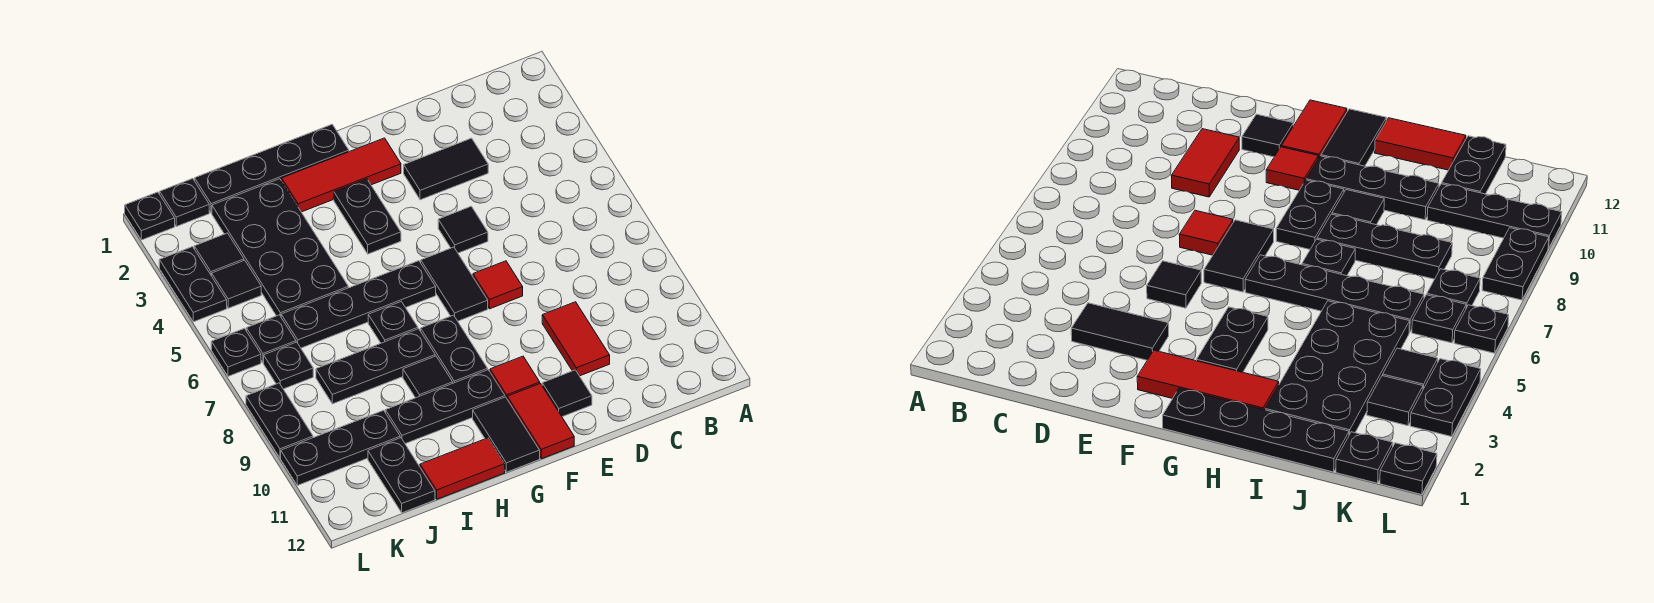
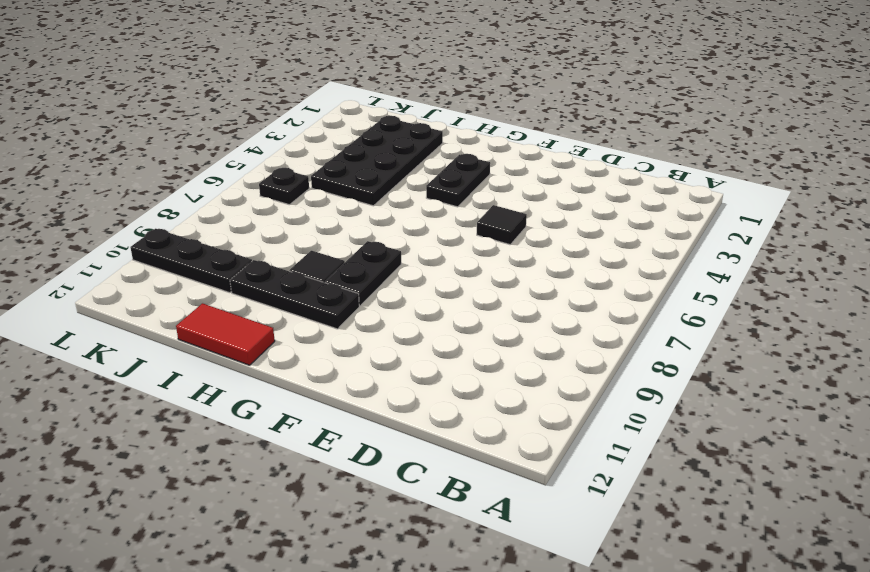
none -> black 1x2 tile [404,138,488,200]
none -> red 1x2 tile [542,302,610,376]
none -> red 1x1 tile [473,261,523,309]
none -> black 1x1 tile [542,370,592,417]

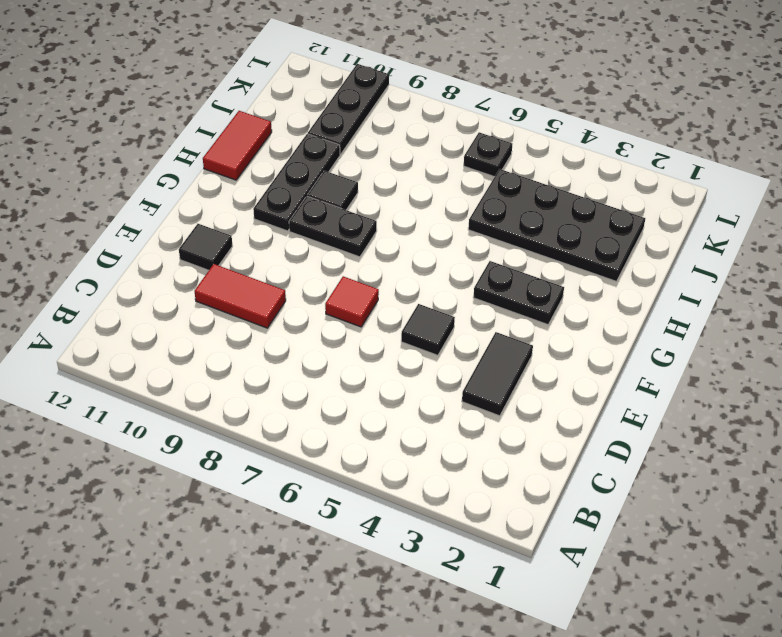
none -> red 1x3 tile [282,138,401,212]
none -> black 1x2 tile [421,247,488,321]
none -> red 1x1 tile [490,356,540,398]
none -> red 1x2 tile [507,384,574,459]

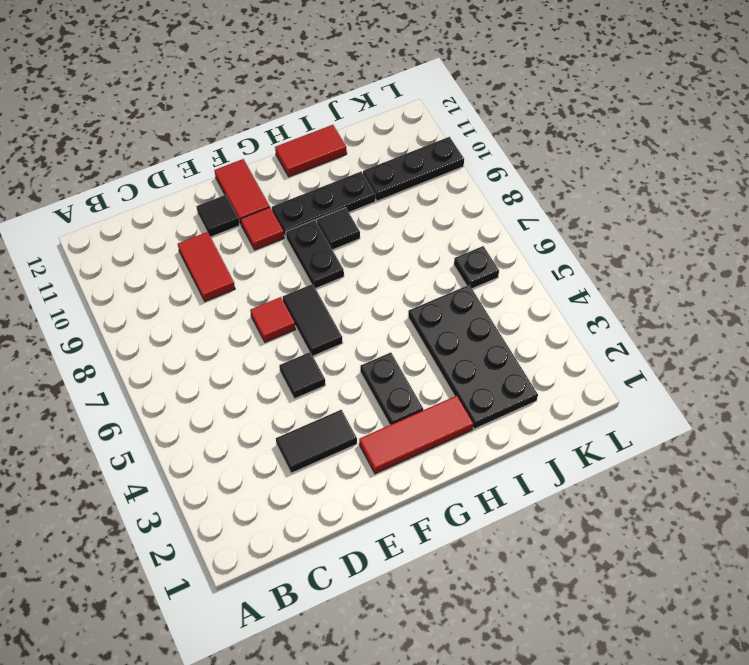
none -> black 1x4 plate [195,125,349,213]
none -> black 1x4 plate [281,261,436,348]
none -> black 1x2 tile [473,397,540,472]
none -> black 1x1 plate [368,302,418,343]

